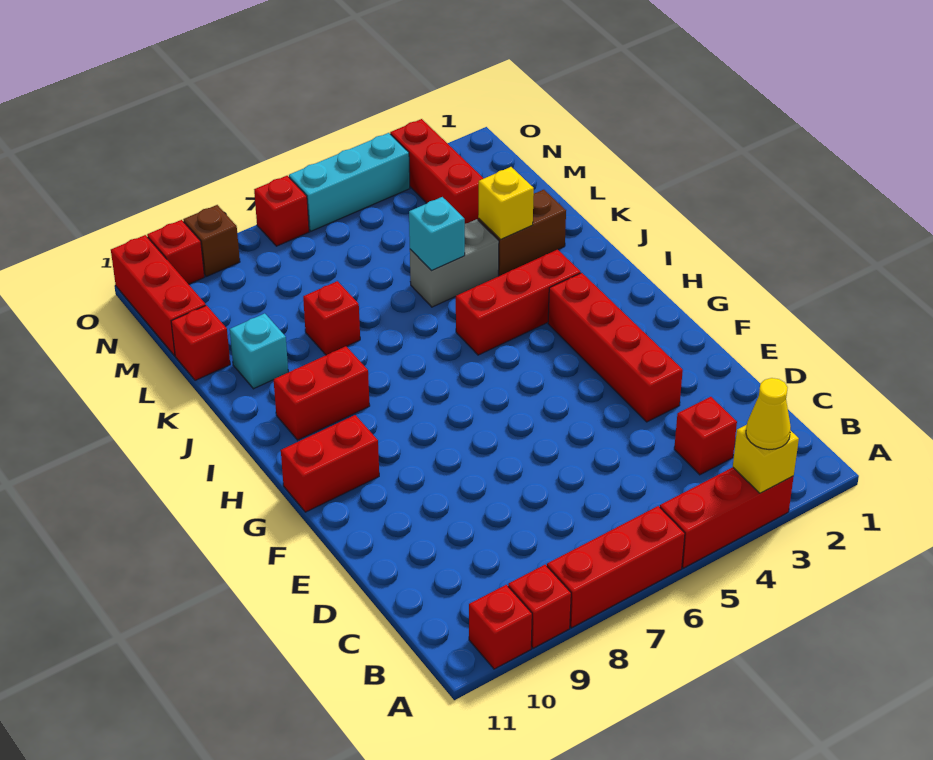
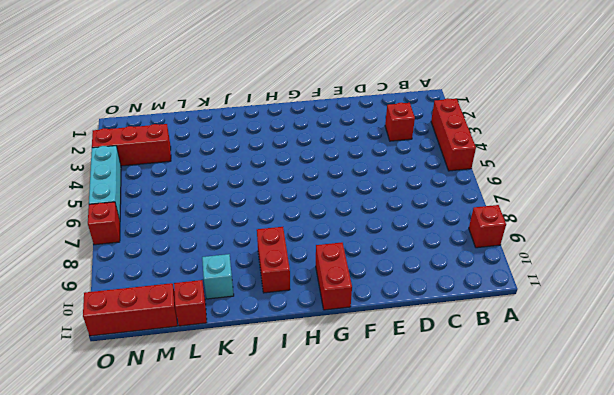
none -> red 1x3 brick [547,506,685,628]
none -> red 1x1 brick [469,585,532,669]
none -> red 1x4 brick [548,273,683,422]

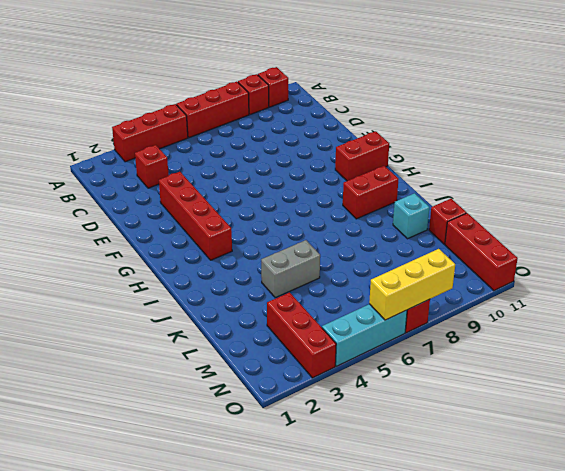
yellow 1x3 brick [369,249,455,320] -> none
none -> red 1x3 brick [456,250,581,355]
none -> brown 1x2 brick [478,190,566,276]
none -> red 1x1 brick [303,281,360,355]

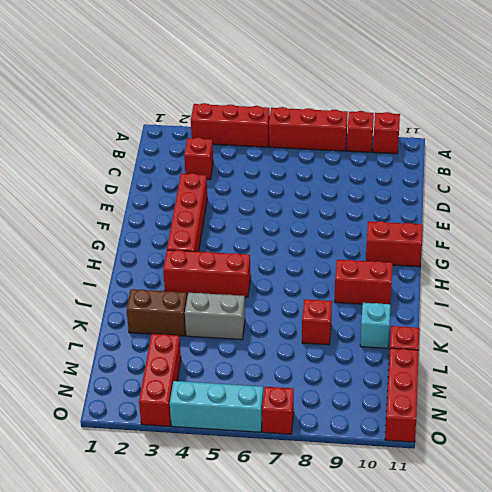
none -> brown 1x1 brick [183,205,240,276]
none -> red 1x1 brick [147,220,204,284]
none -> yellow 1x1 brick [733,425,799,493]

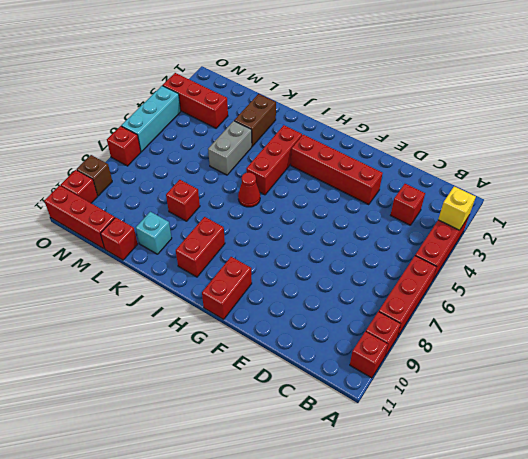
red 1x1 cone [238,172,260,207] -> none
none -> yellow 1x1 brick [478,167,534,239]
none -> cyan 1x1 brick [409,197,465,271]
none -> yellow 1x1 cone [746,378,791,450]

